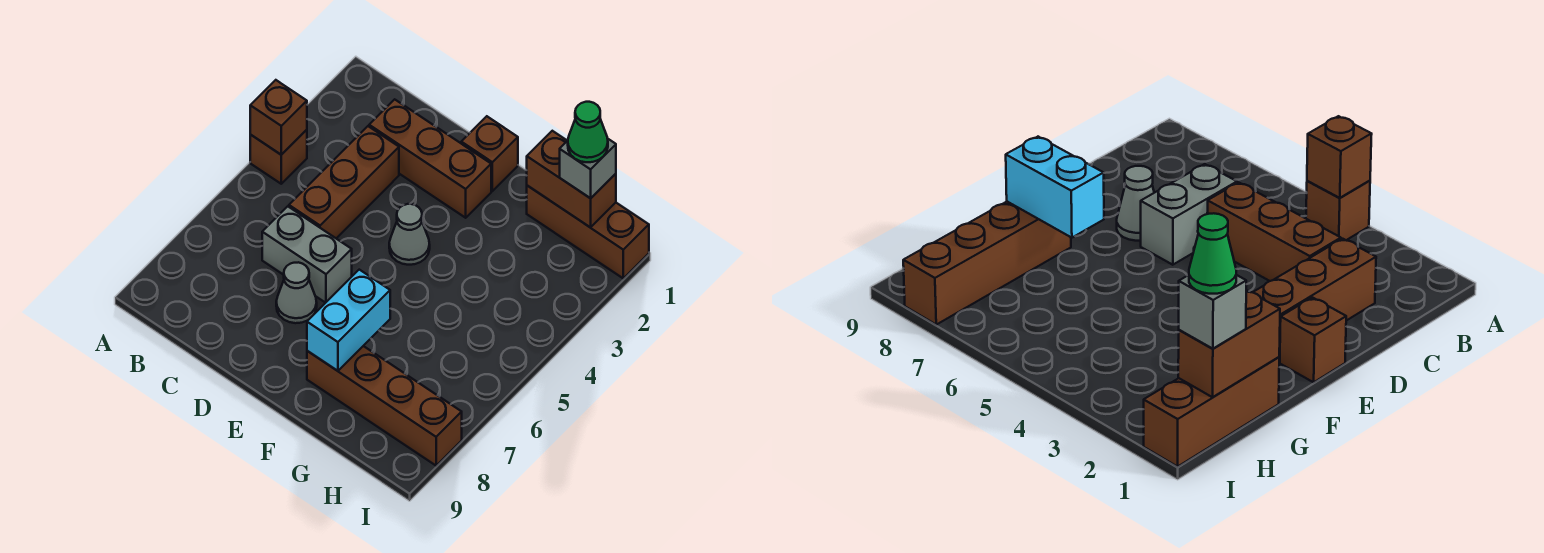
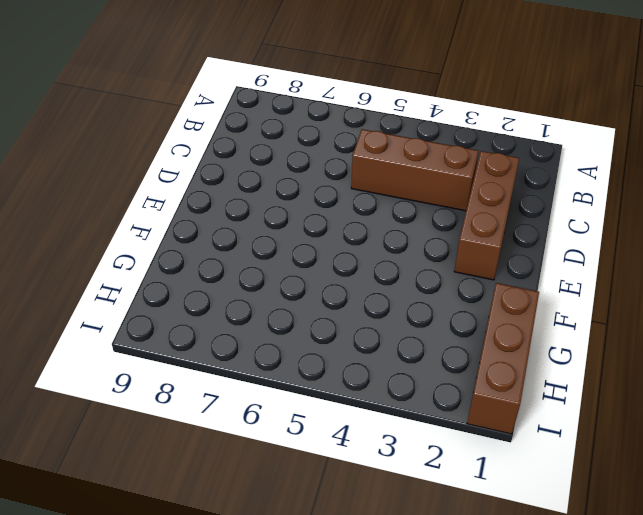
none -> brown 1x1 brick [250,130,307,184]
none -> grey 1x2 brick [262,206,352,303]
none -> grey 1x1 cone [276,262,317,323]

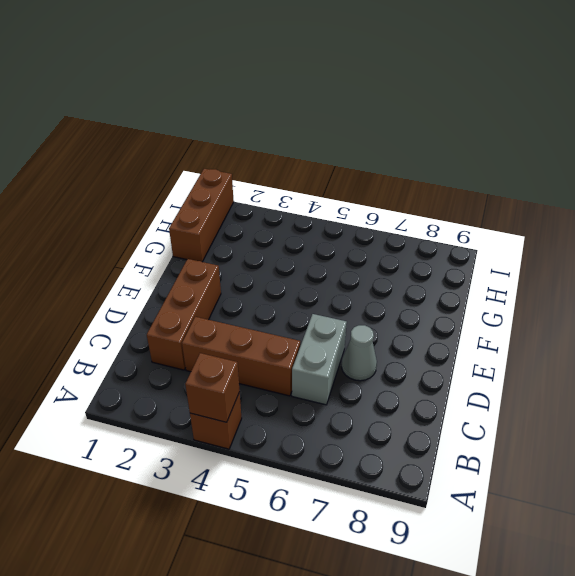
none -> brown 1x1 brick [461,116,518,191]
none -> grey 1x1 cone [389,204,430,265]
none -> brown 1x4 brick [307,346,462,466]

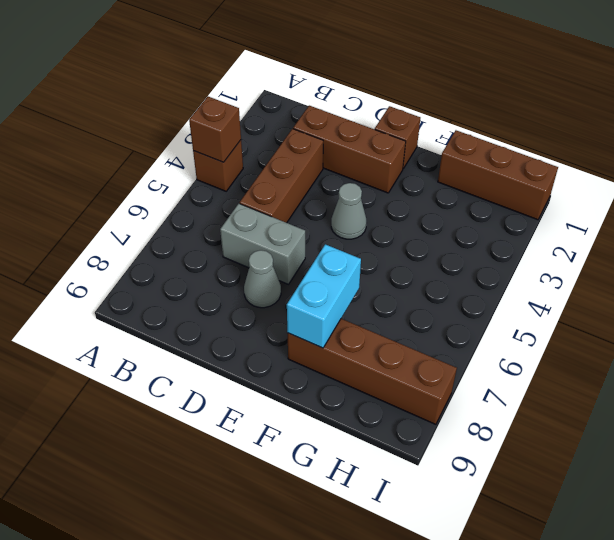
none -> brown 1x2 brick [527,131,616,227]
none -> grey 1x1 brick [560,138,616,198]
none -> green 1x1 cone [568,102,608,162]

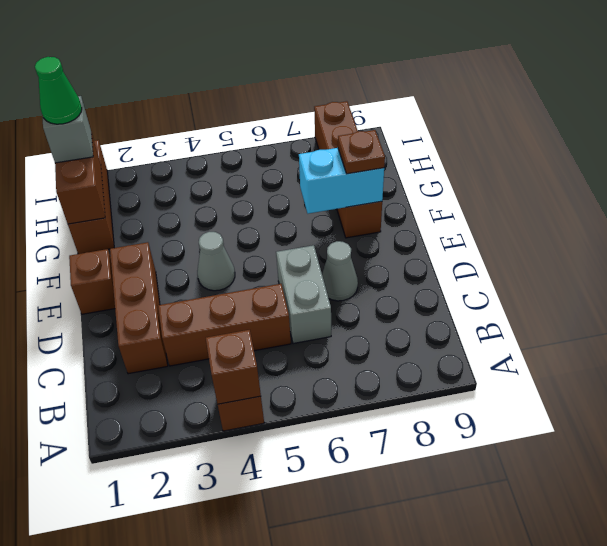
brown 1x1 plate [338,130,385,174] -> none

